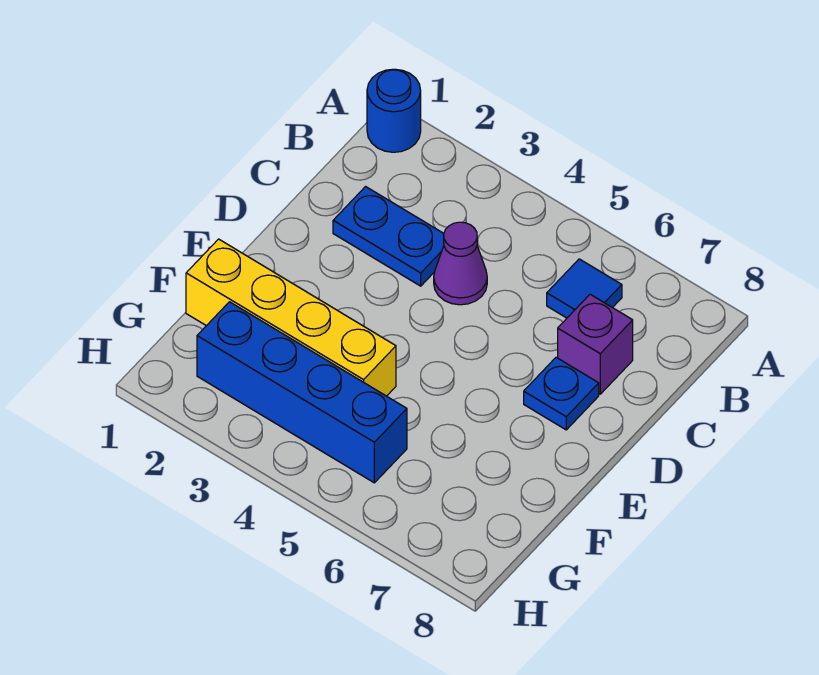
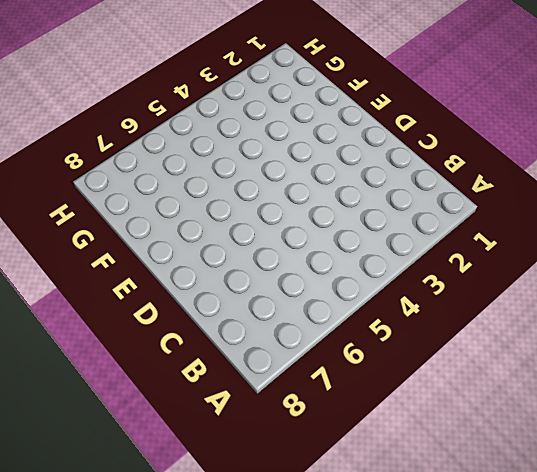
none -> blue 1x1 round brick [367,69,421,152]
none -> blue 1x1 tile [547,259,622,318]

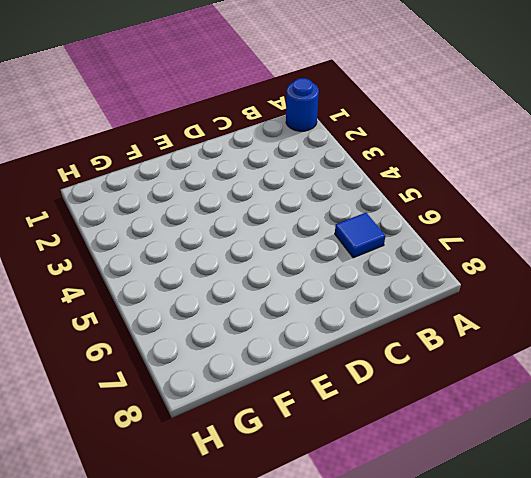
none -> blue 1x2 plate [333,187,444,286]
none -> purple 1x1 cone [434,222,487,305]

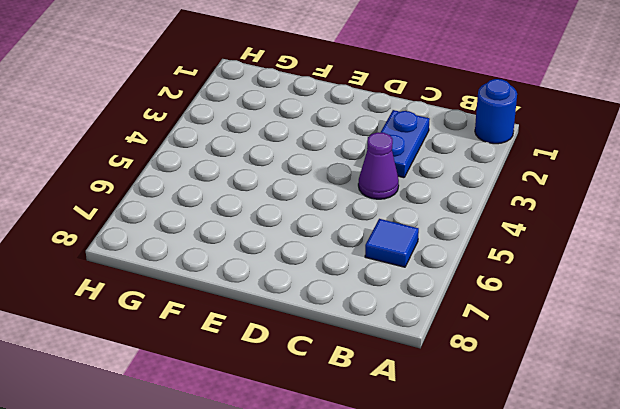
none -> purple 1x1 brick [558,294,633,394]
none -> blue 1x1 plate [524,357,599,430]

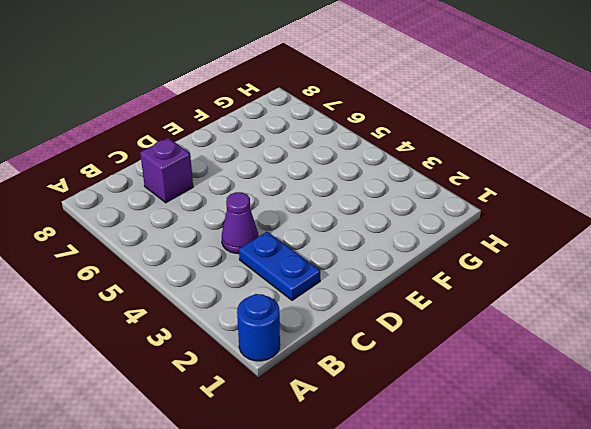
none -> blue 1x1 tile [547,259,622,318]
none -> blue 1x1 plate [524,357,599,430]

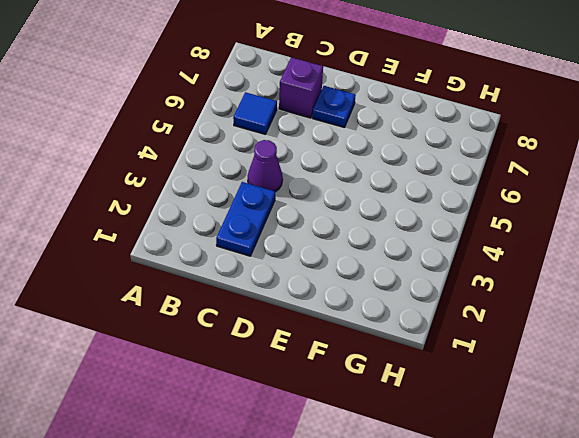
none -> blue 1x1 round brick [367,69,421,152]
none -> yellow 1x4 brick [186,239,396,396]

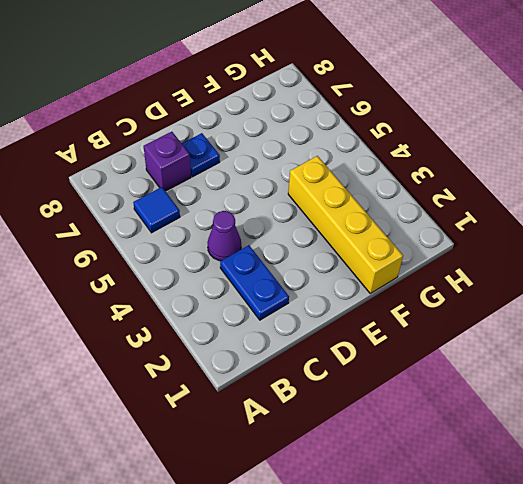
none -> blue 1x1 round brick [367,69,421,152]
none -> blue 1x4 brick [197,302,407,483]

